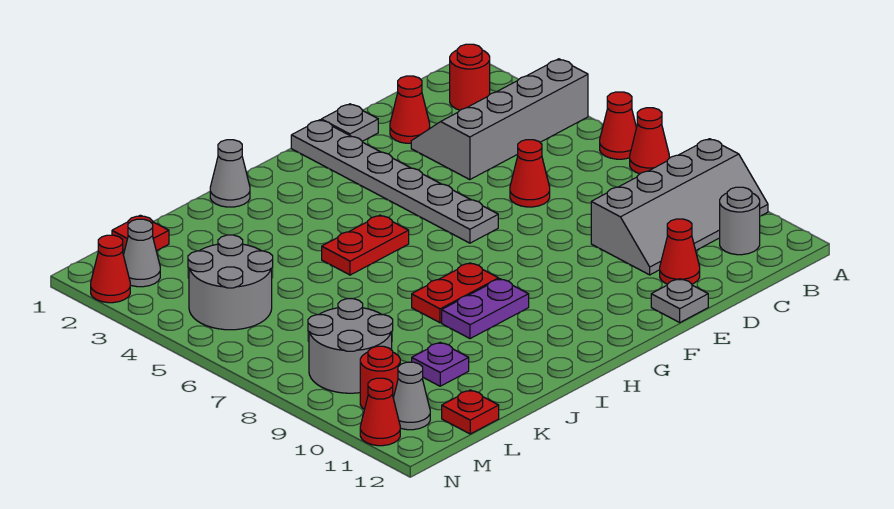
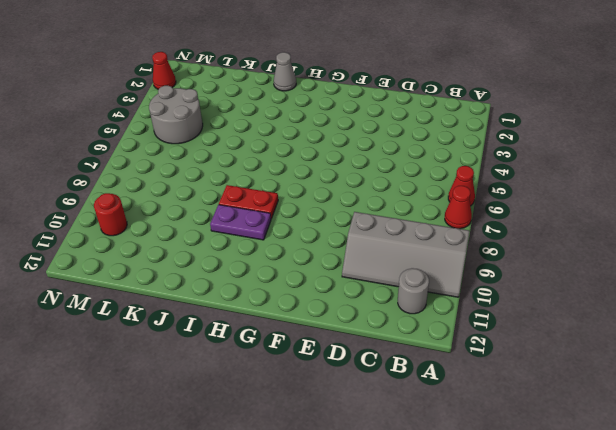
none -> grey 2x4 slope [411,59,588,180]
none -> red 1x1 round brick [450,44,490,110]
none -> red 1x1 cone [390,76,430,143]

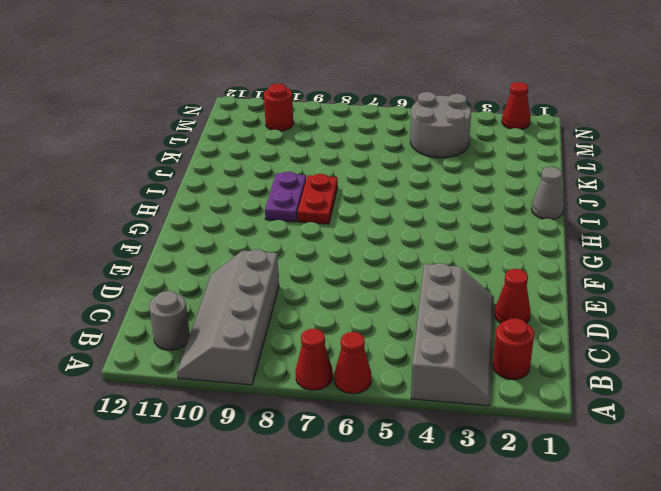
none -> red 1x1 cone [510,140,550,207]
none -> red 1x1 cone [660,219,700,284]
none -> grey 1x1 plate [321,104,378,141]

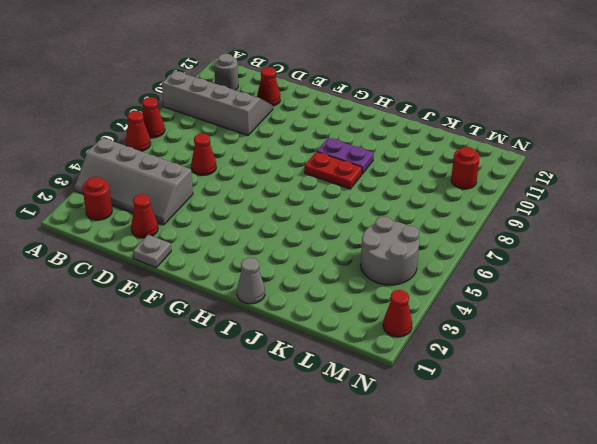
none -> grey 1x1 plate [651,279,708,322]
none -> grey 1x6 plate [291,120,498,243]
none -> red 1x2 plate [322,215,409,275]

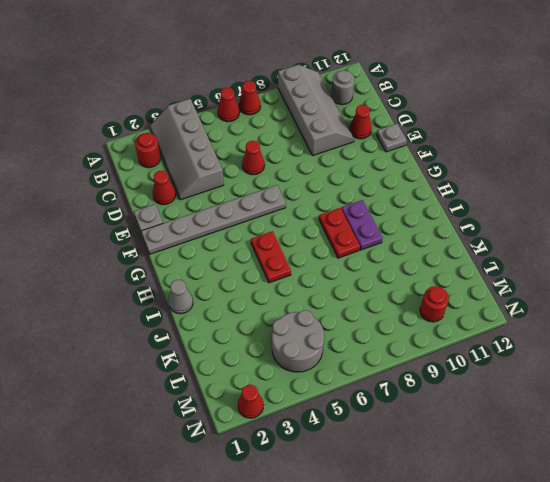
none -> purple 1x1 plate [412,342,469,386]
none -> red 1x1 plate [112,215,169,251]
none -> grey 2x2 round brick [308,299,393,393]

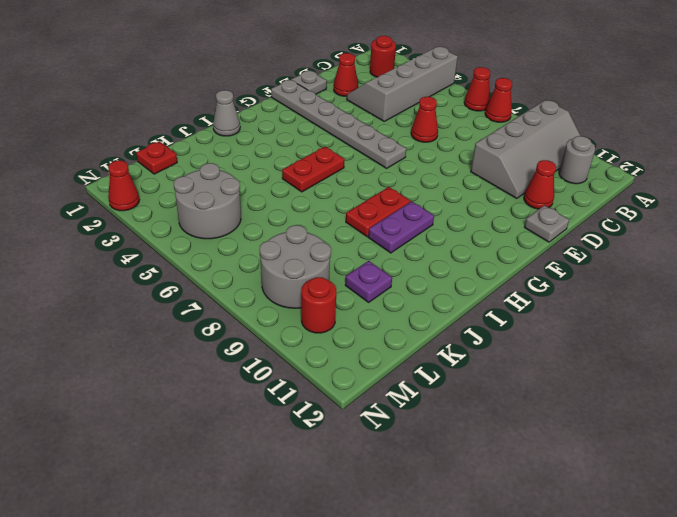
none -> red 1x1 plate [442,390,499,434]
none -> grey 1x1 cone [124,219,160,287]
none -> grey 1x1 cone [393,362,430,430]

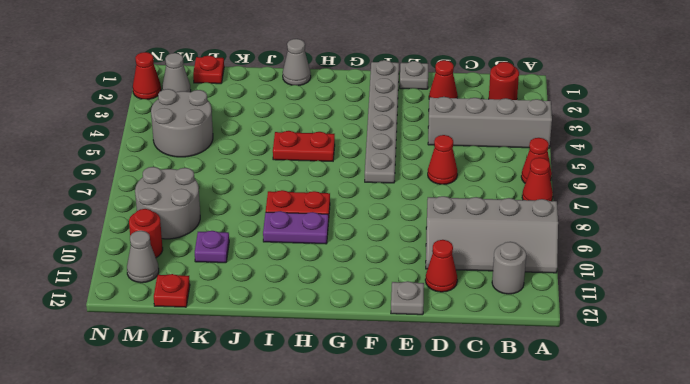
none -> red 1x1 cone [360,378,400,446]

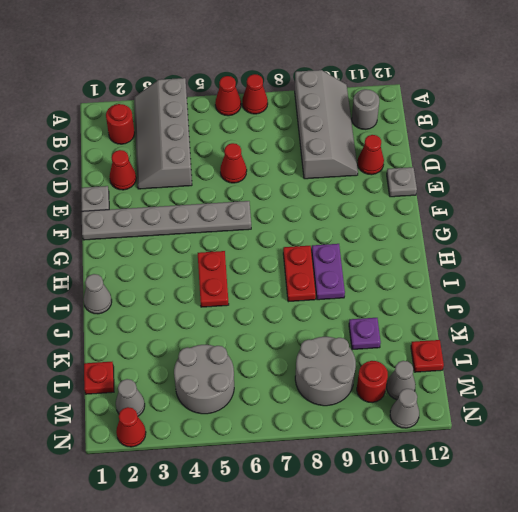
grey 1x1 cone [390,389,419,428] -> red 1x1 cone [360,378,400,446]

